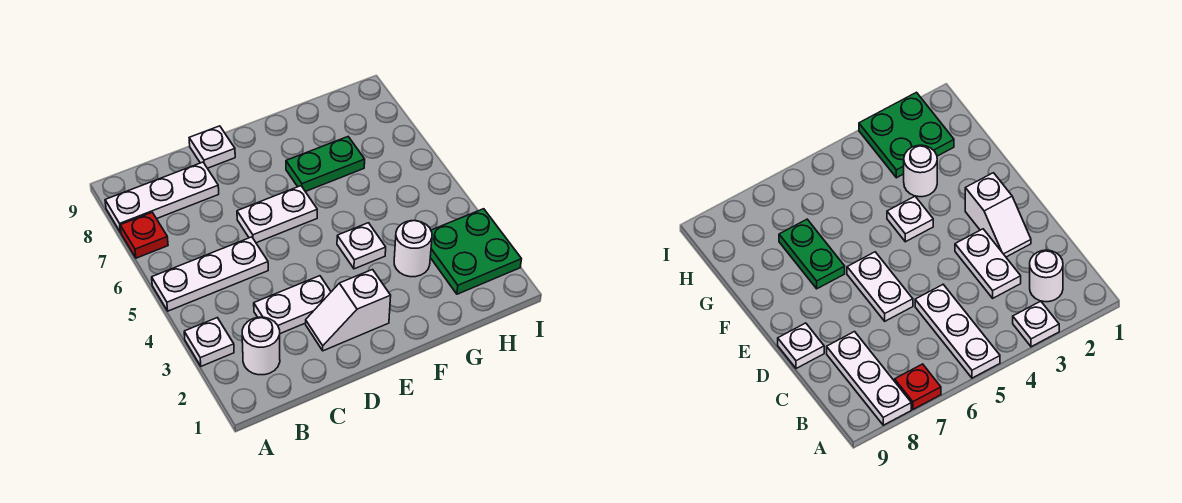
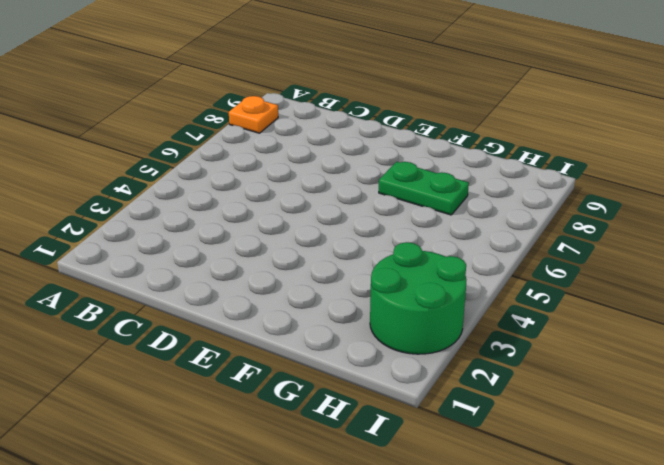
orange 1x1 plate [229,96,278,133] -> white 1x3 plate [105,162,219,233]
green 2x2 round brick [370,242,466,354] -> green 2x2 plate [430,209,521,294]
none -> white 1x1 plate [184,318,234,366]
none -> white 1x3 plate [152,237,268,311]
none -> red 1x1 plate [120,213,168,258]

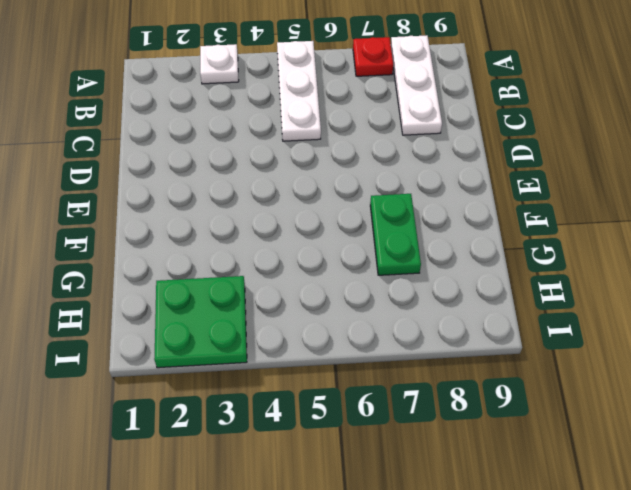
none -> white 1x1 round brick [242,317,280,375]
none -> white 1x2 plate [254,276,331,334]
none -> white 1x2 slope [306,270,391,351]

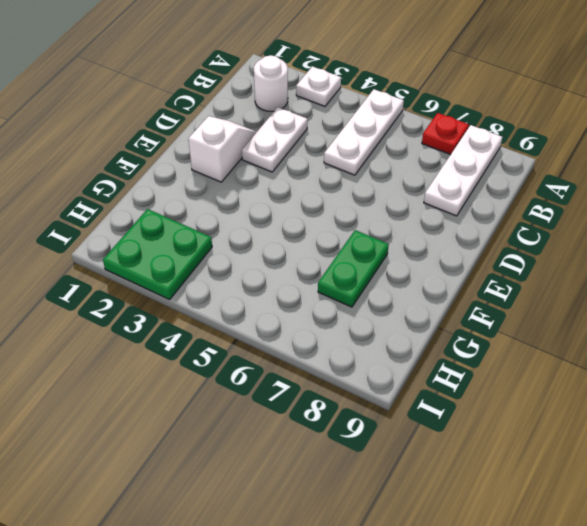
none -> white 1x2 plate [237,186,317,243]
none -> white 1x1 plate [189,126,235,168]
none -> white 1x1 plate [337,223,386,269]

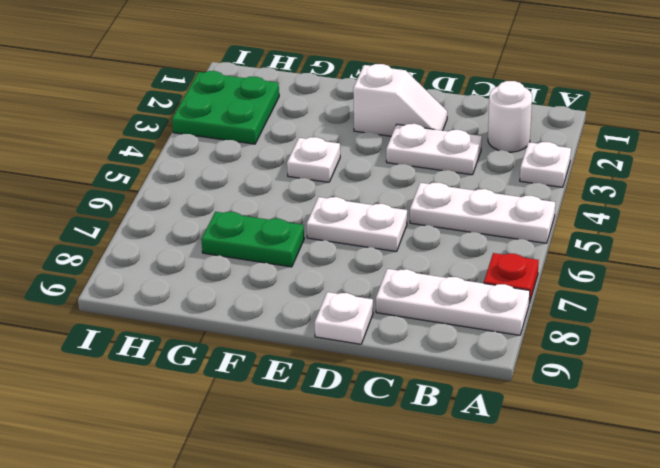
none -> white 1x1 round brick [394,221,432,277]

